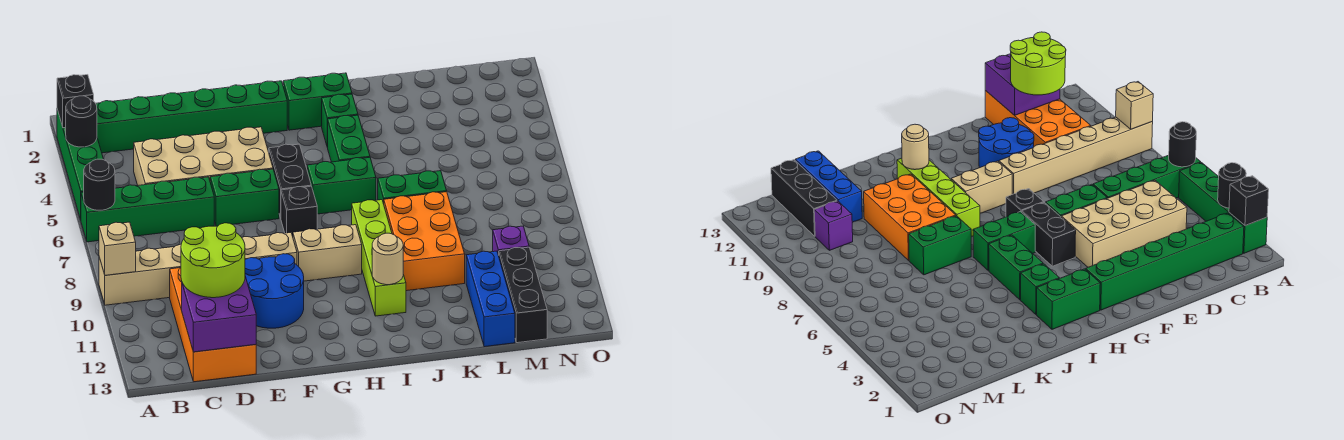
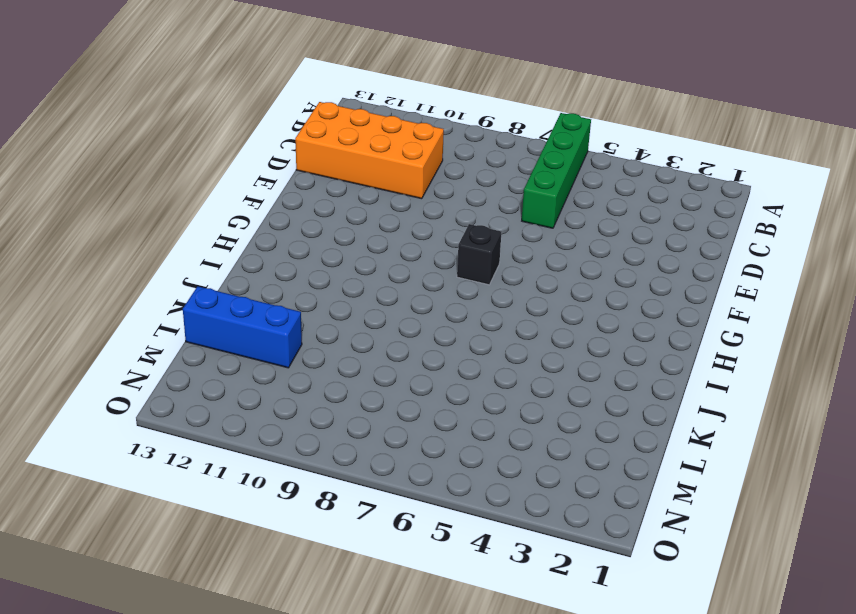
none -> green 1x4 brick [57,109,103,220]
none -> tan 1x6 brick [99,233,297,305]
none -> green 1x6 brick [96,81,287,153]

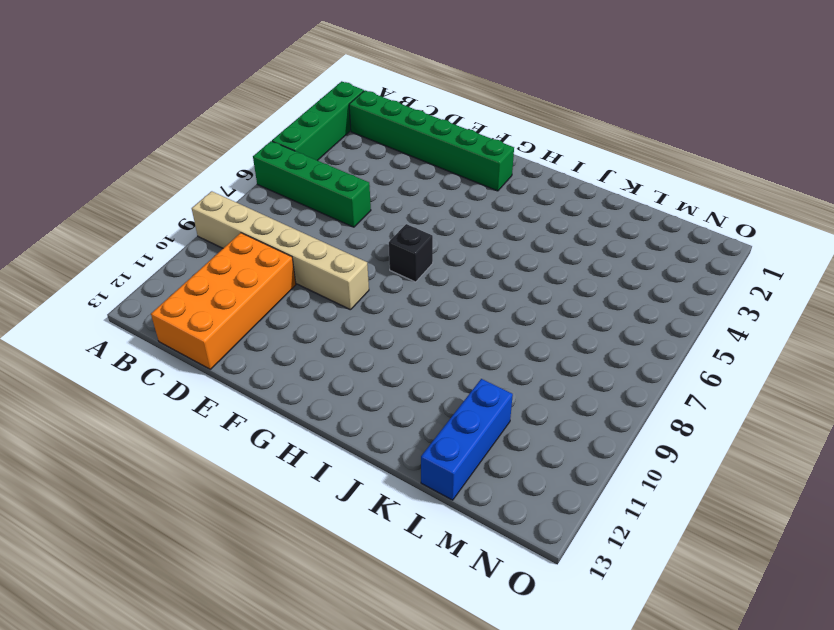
none -> tan 2x4 brick [134,127,273,185]
none -> green 1x2 brick [210,169,279,226]
none -> blue 2x2 round brick [245,254,304,328]

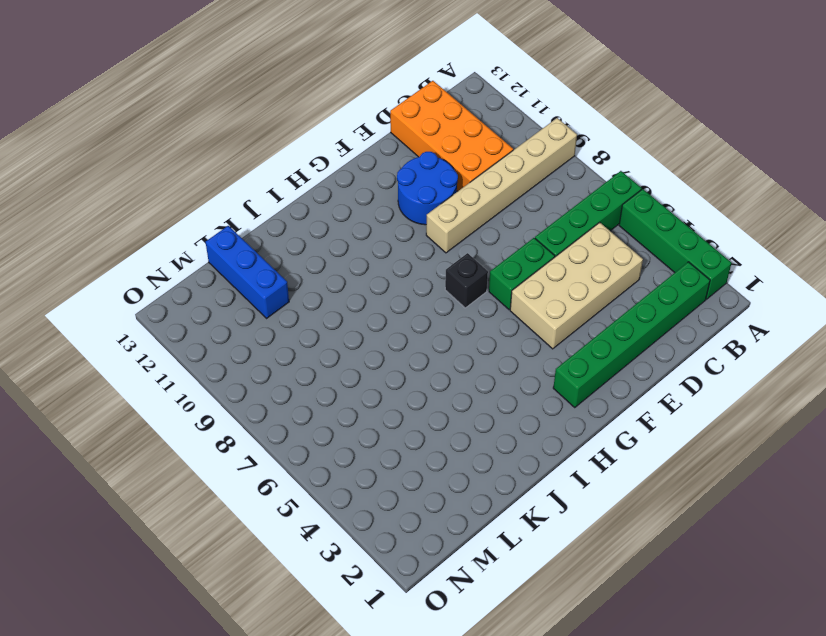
none -> black 1x2 brick [269,144,311,218]
none -> tan 1x2 brick [293,225,362,281]
none -> green 1x2 brick [283,73,352,130]

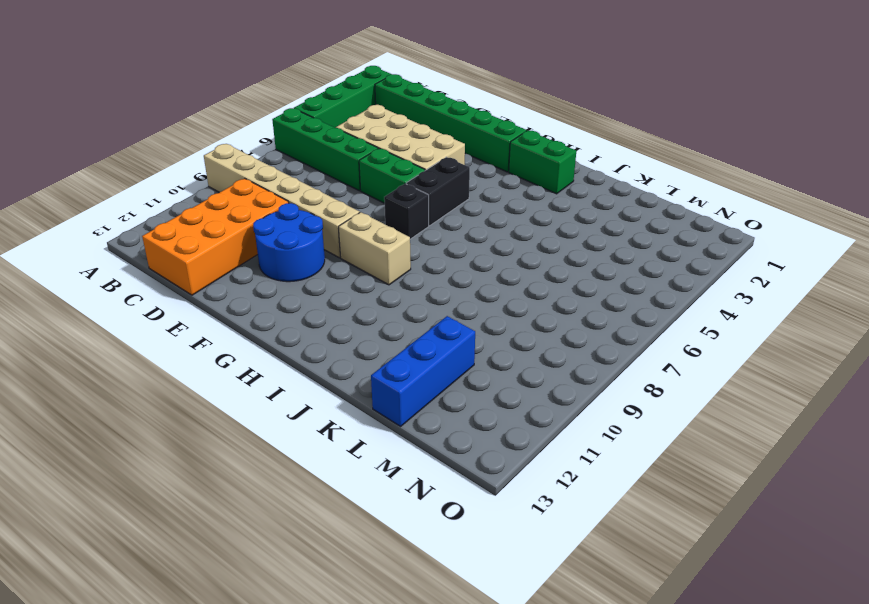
none -> green 1x2 brick [307,157,376,214]
none -> green 1x1 brick [322,94,358,147]
none -> green 1x2 brick [328,115,370,162]

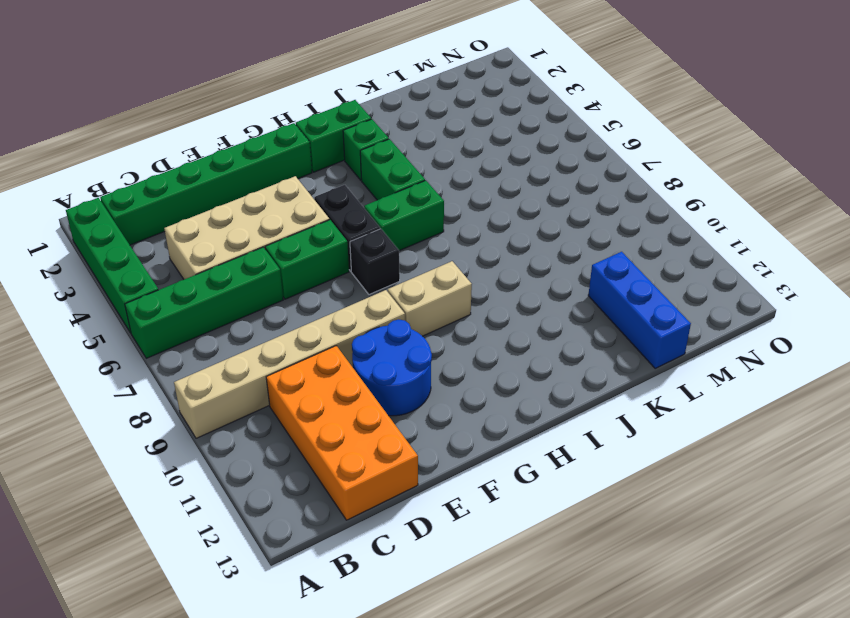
none -> lime 1x4 brick [352,200,406,316]
none -> green 1x2 brick [378,171,447,204]
none -> orange 2x3 brick [384,192,465,291]

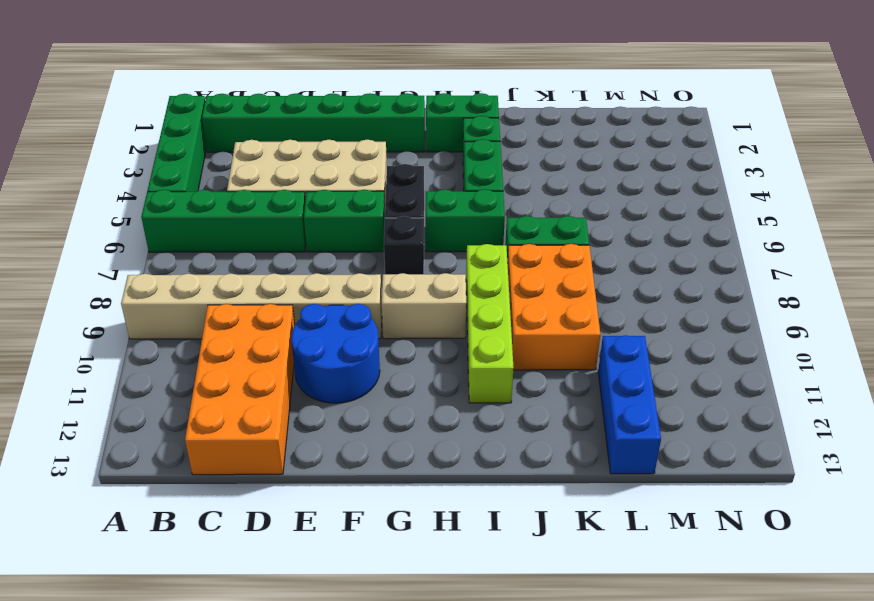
none -> purple 1x1 brick [493,226,529,255]
none -> black 1x3 brick [499,247,547,343]
none -> black 1x1 brick [57,75,94,128]

